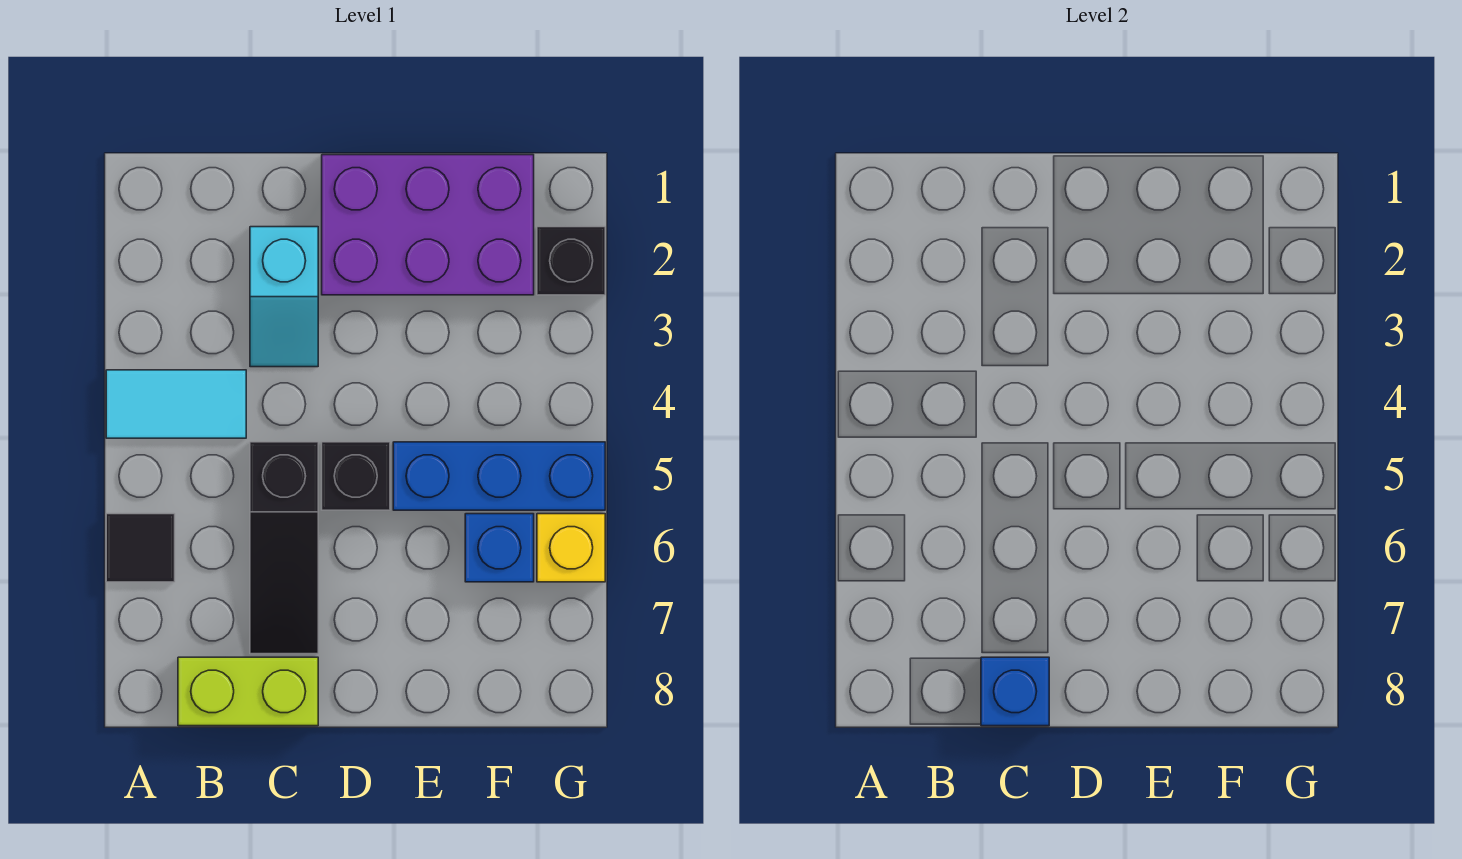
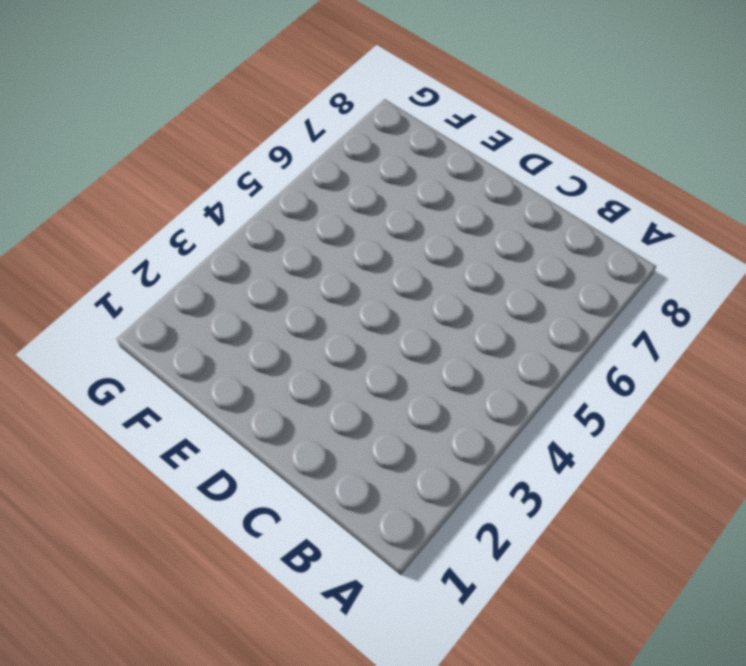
none -> cyan 1x2 tile [106,370,246,438]
none -> black 1x1 tile [106,514,175,582]
none -> lime 1x2 brick [178,657,318,726]

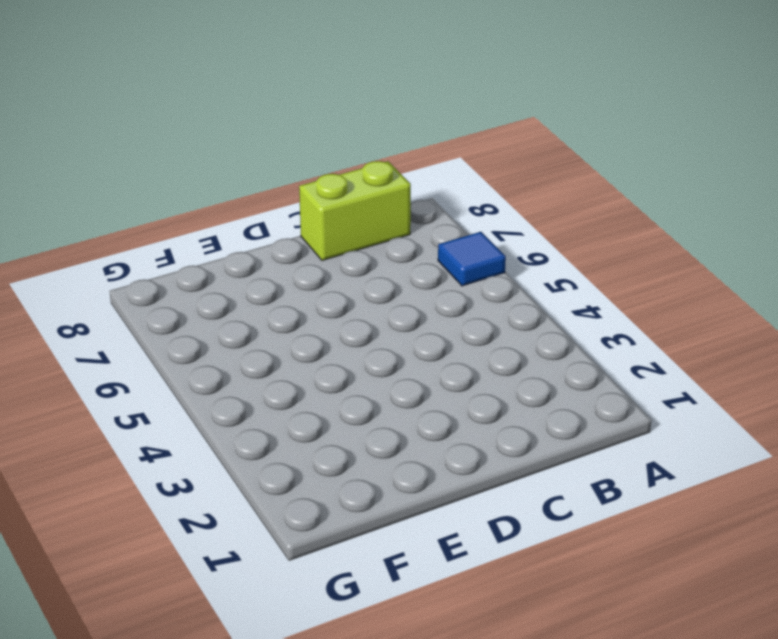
blue 1x1 tile [438,232,506,286] -> black 1x1 tile [106,514,175,582]
none -> cyan 1x2 tile [106,370,246,438]
none -> cyan 1x2 slope [250,227,318,367]
none -> black 1x3 slope [250,442,318,654]

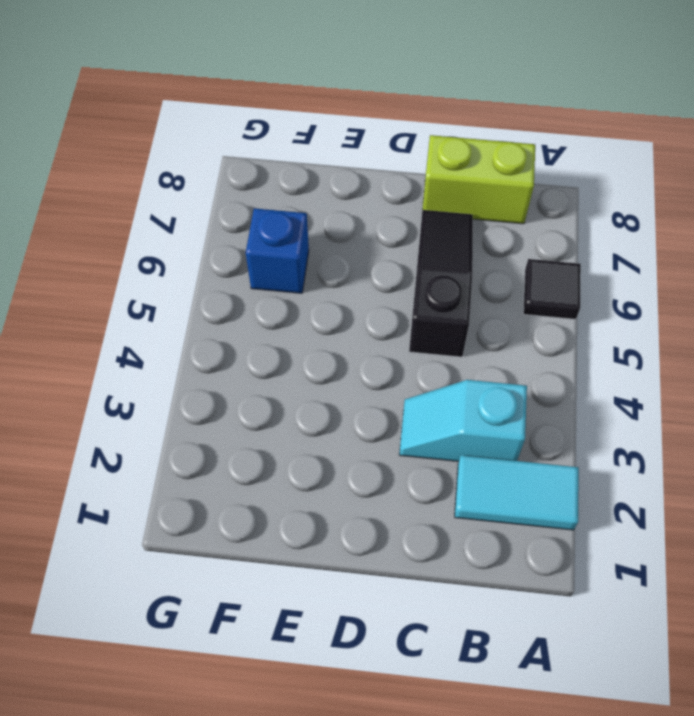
cyan 1x2 tile [455,455,579,530] -> cyan 1x2 tile moved to [106,370,246,438]
cyan 1x2 slope [399,380,527,461] -> cyan 1x2 slope turned to [250,227,318,367]
none -> purple 2x3 brick [322,155,534,295]
none -> black 1x1 brick [322,442,390,510]
none -> blue 1x3 brick [393,442,605,510]

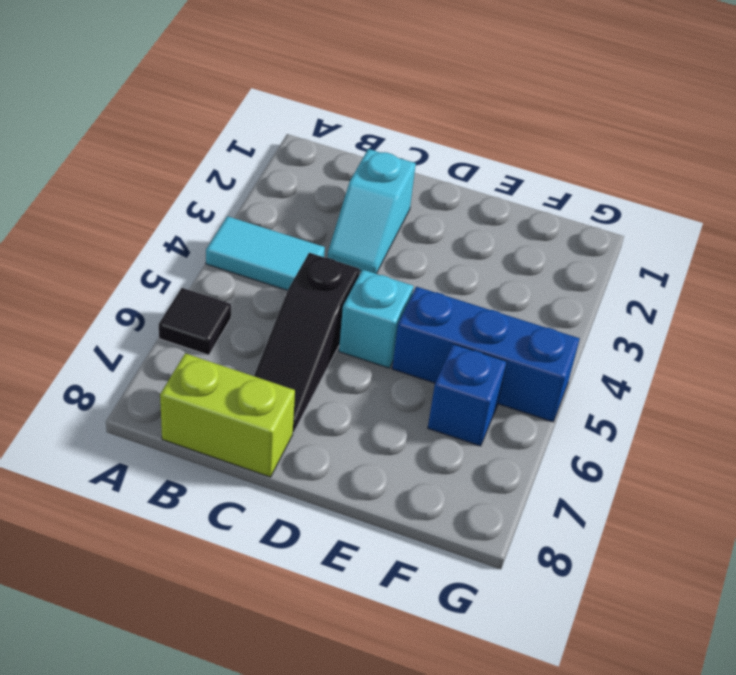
cyan 1x1 brick [339,270,414,368] -> black 1x1 brick [322,442,390,510]
none -> purple 2x3 brick [322,155,534,295]
none -> black 1x1 brick [537,227,605,295]
none -> yellow 1x1 brick [537,514,605,582]

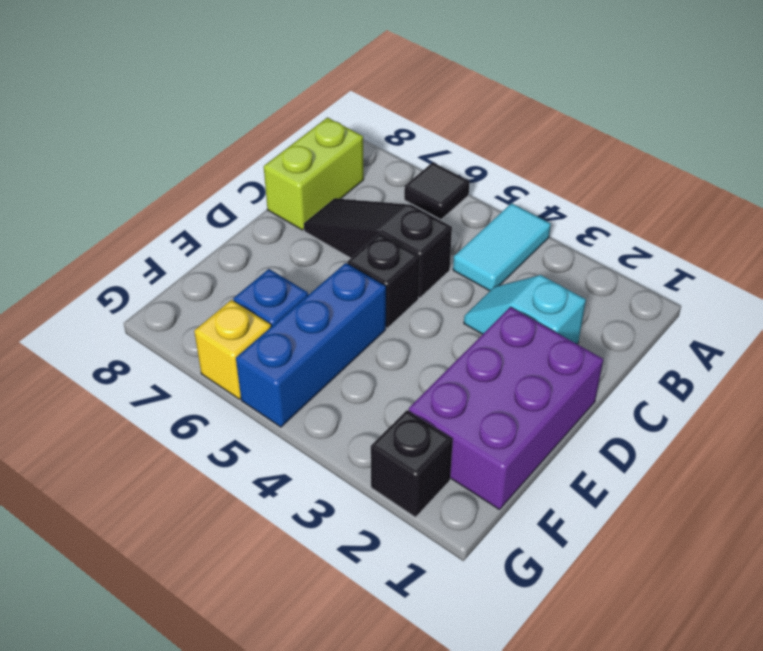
none -> blue 1x1 brick [981,657,1049,726]

